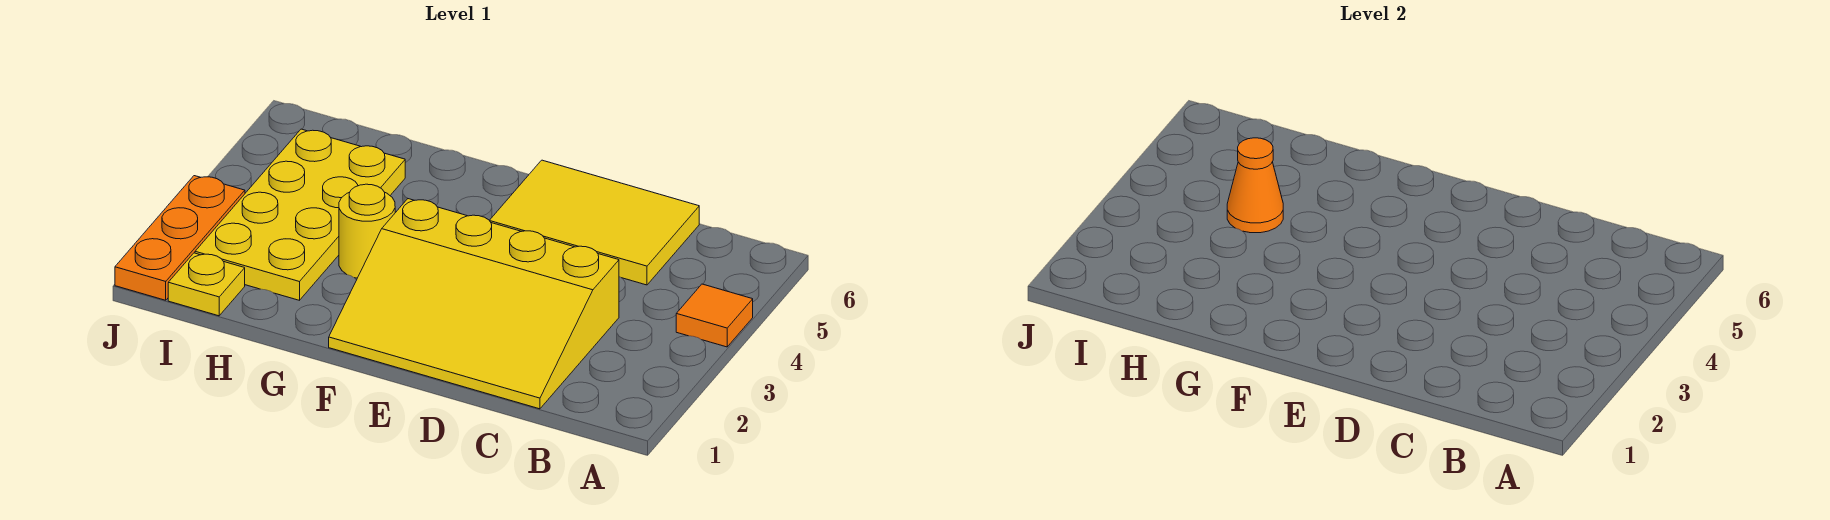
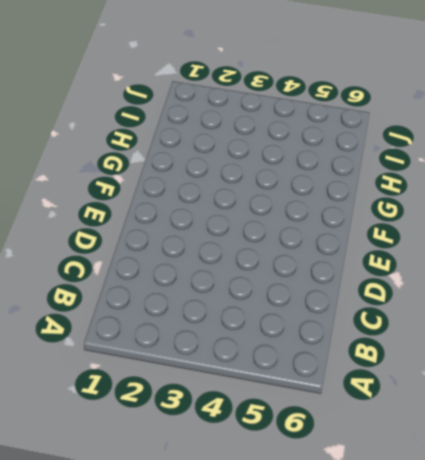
none -> orange 1x1 tile [676,284,753,347]
none -> yellow 3x4 slope [329,199,619,409]

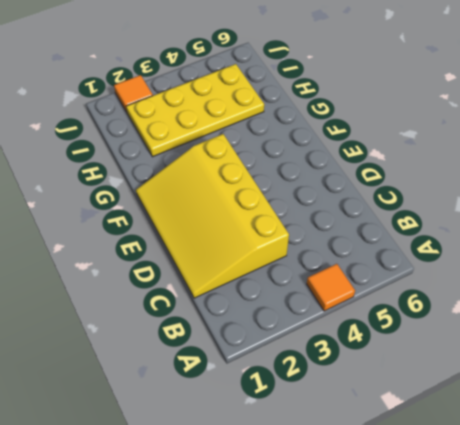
orange 1x1 tile [114,75,153,112] -> orange 1x3 plate [115,176,245,300]
none -> yellow 2x3 tile [489,160,699,285]
none -> yellow 1x1 round brick [339,184,395,278]

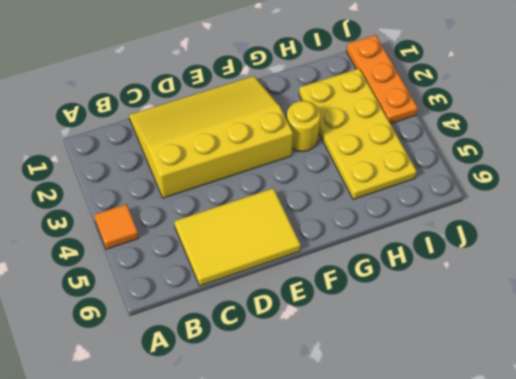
none -> yellow 1x1 plate [168,253,245,316]
none -> orange 1x1 cone [1227,138,1283,233]

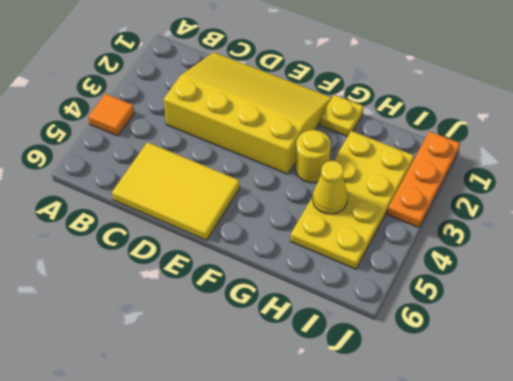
yellow 1x1 plate [320,95,364,136] -> yellow 1x1 plate moved to [168,253,245,316]
yellow 1x1 cone [313,161,348,214] -> orange 1x1 cone [1227,138,1283,233]

